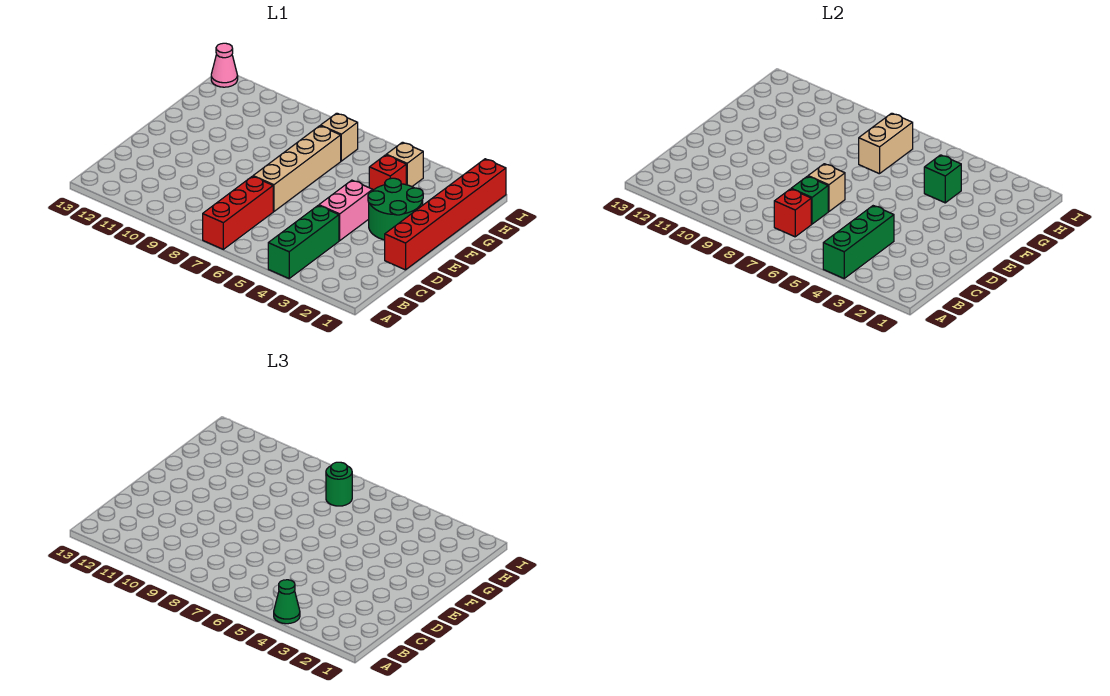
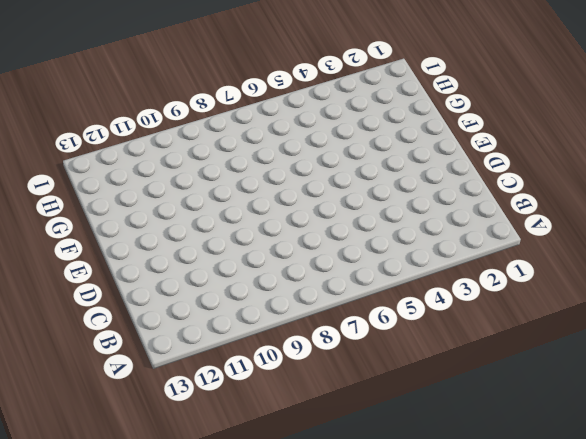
none -> green 1x3 brick [268,206,339,278]
none -> red 1x3 brick [203,176,273,249]
none -> red 1x6 brick [385,159,506,270]

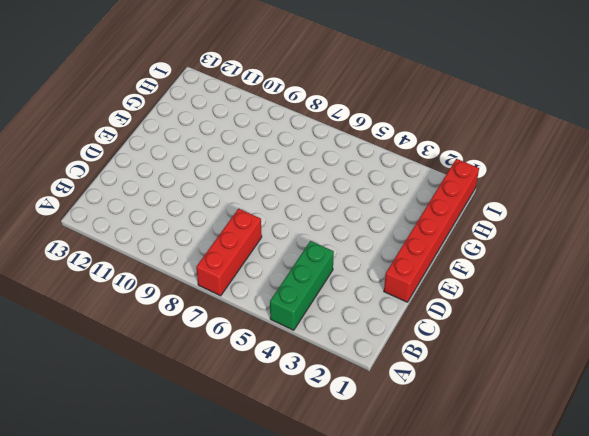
none -> pink 1x2 brick [319,180,373,241]
none -> tan 1x4 brick [253,126,341,212]
none -> green 2x2 round brick [368,178,423,240]

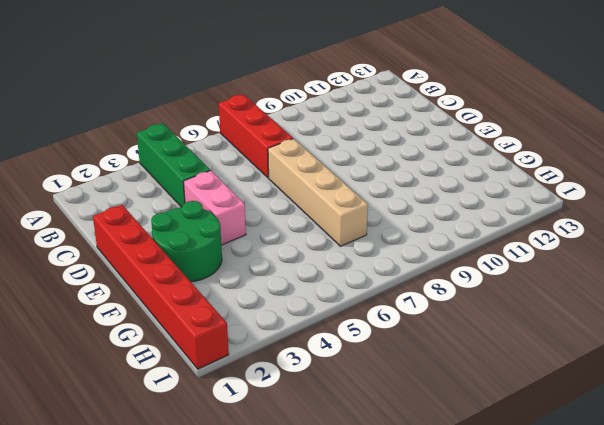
none -> red 1x1 brick [369,155,406,190]
none -> tan 1x1 brick [386,142,423,186]
none -> tan 1x1 brick [321,113,358,161]

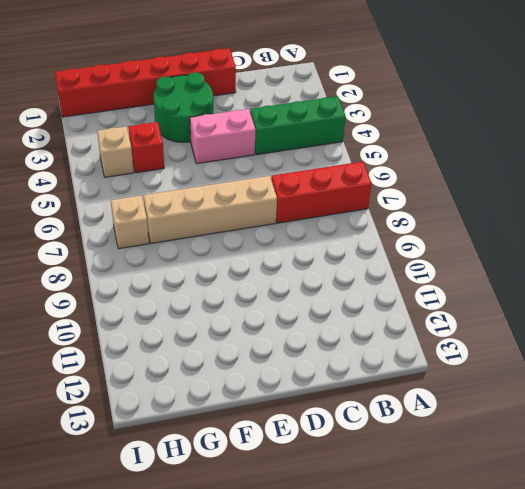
none -> pink 1x1 cone [211,43,238,87]
none -> green 1x3 brick [823,206,894,278]
none -> red 1x1 brick [774,189,811,237]

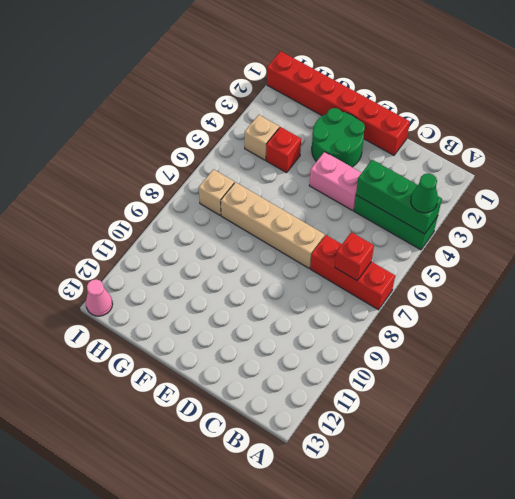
none -> green 1x1 brick [791,176,828,224]
none -> tan 1x1 brick [808,164,845,212]
none -> green 1x1 brick [924,155,961,203]

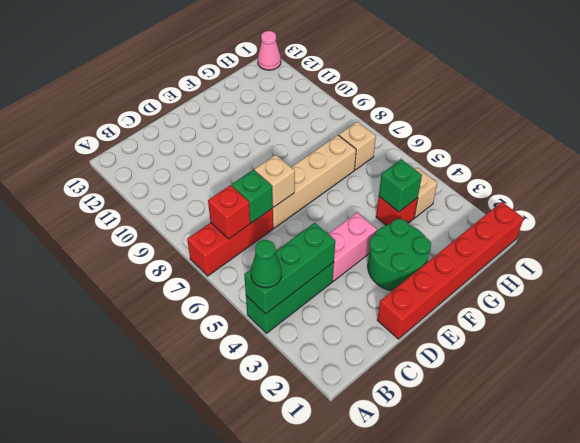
none -> tan 1x2 brick [859,113,913,174]
none -> green 1x1 round brick [326,462,352,506]

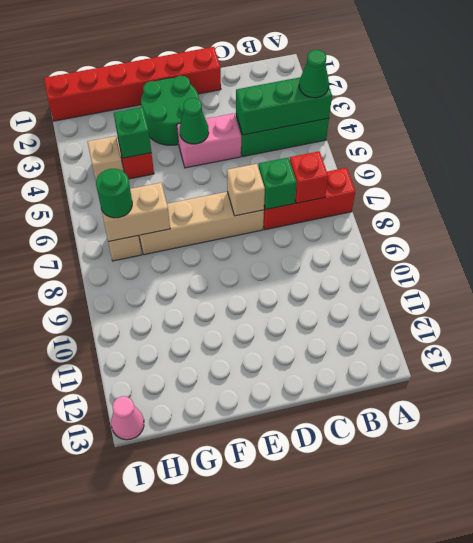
green 1x1 cone [180,98,209,144] -> none

